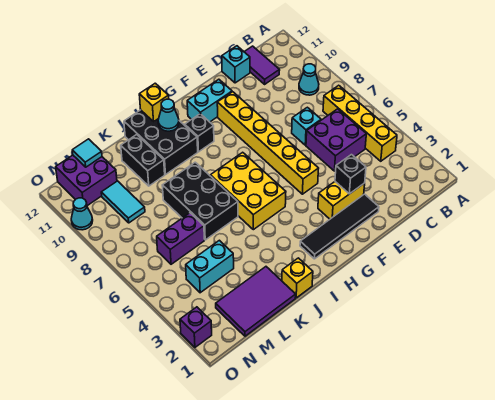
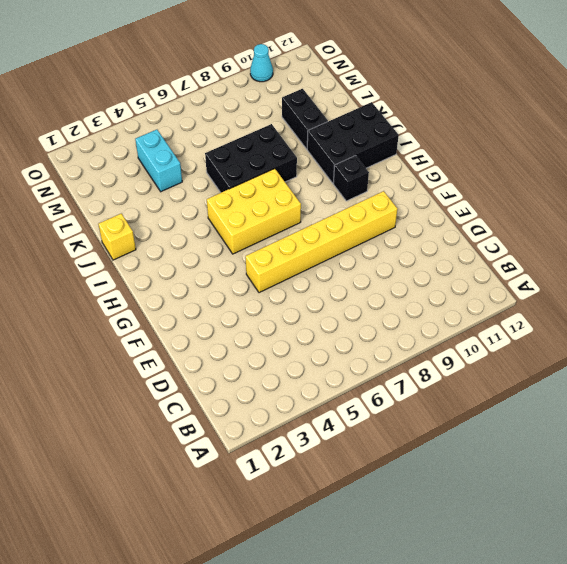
black 1x2 brick [282,89,328,149] -> black 1x2 brick turned to [121,135,165,186]
none -> yellow 1x4 brick [323,85,397,161]
none -> cyan 1x1 cone [299,64,319,95]
none -> purple 2x2 brick [306,109,366,171]

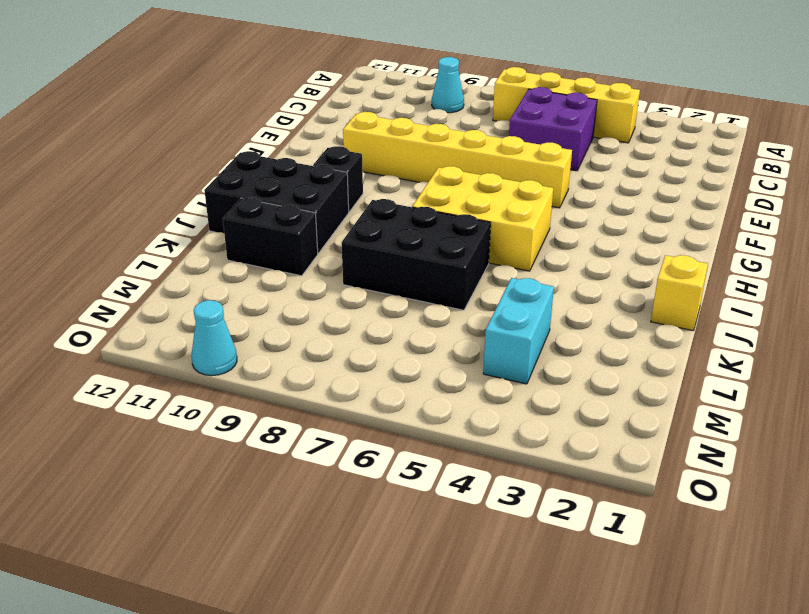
none -> purple 1x2 tile [244,46,280,84]
none -> cyan 1x1 brick [292,107,321,145]
none -> cyan 1x1 brick [222,46,250,83]

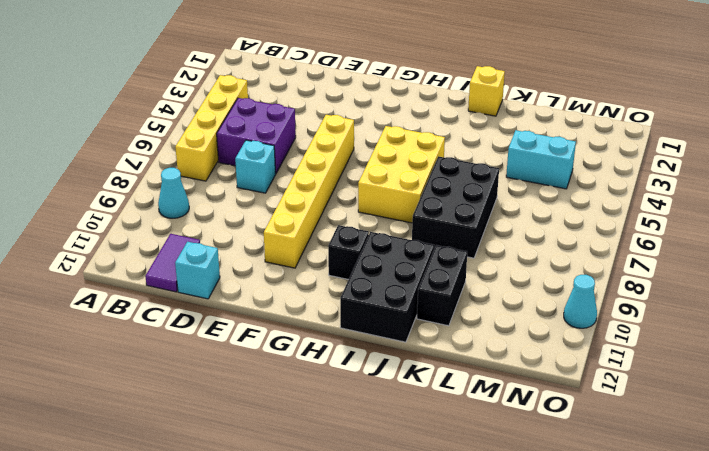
none -> black 1x4 tile [300,194,379,259]
none -> yellow 1x2 brick [318,182,365,219]
none -> cyan 1x2 brick [187,79,232,122]

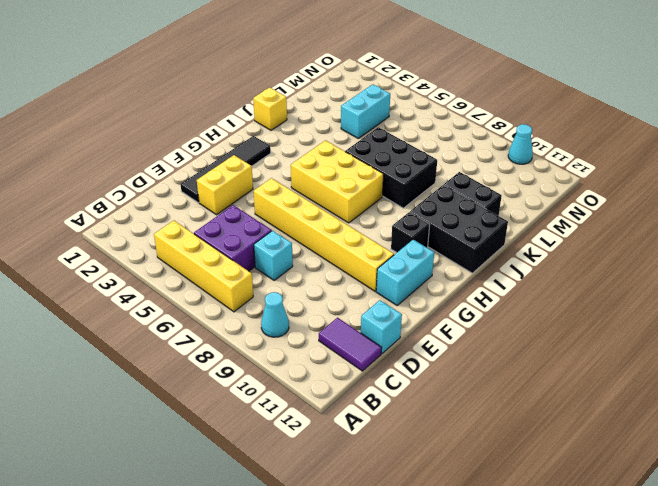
none -> purple 2x3 tile [216,267,296,336]
none -> purple 1x2 brick [157,213,204,264]
none -> cyan 1x2 tile [101,181,145,223]

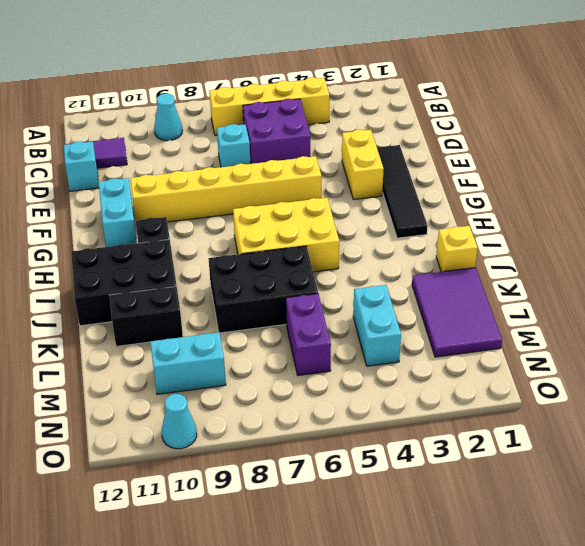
cyan 1x2 brick [150,332,226,394] -> cyan 1x2 tile [101,181,145,223]
none -> purple 2x2 brick [56,155,117,206]
none -> purple 1x1 brick [180,307,212,347]
none -> black 1x1 brick [335,155,366,194]

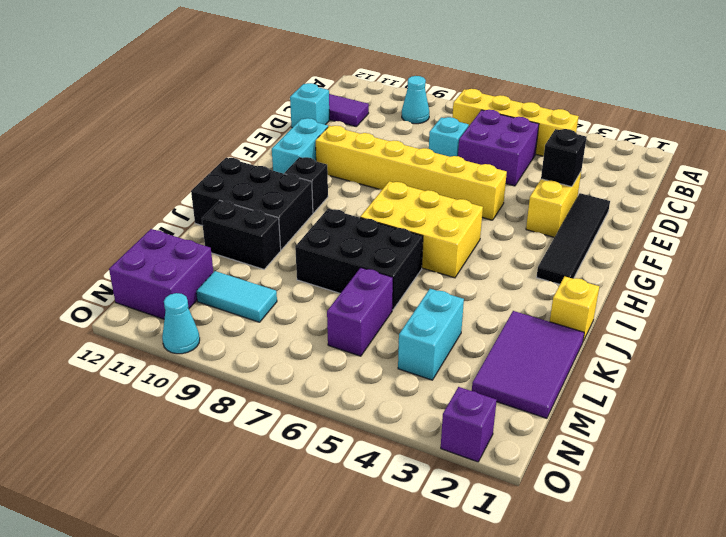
none -> cyan 1x1 cone [158,99,179,131]
none -> yellow 1x1 brick [139,83,169,121]
none -> cyan 1x1 tile [72,139,102,167]

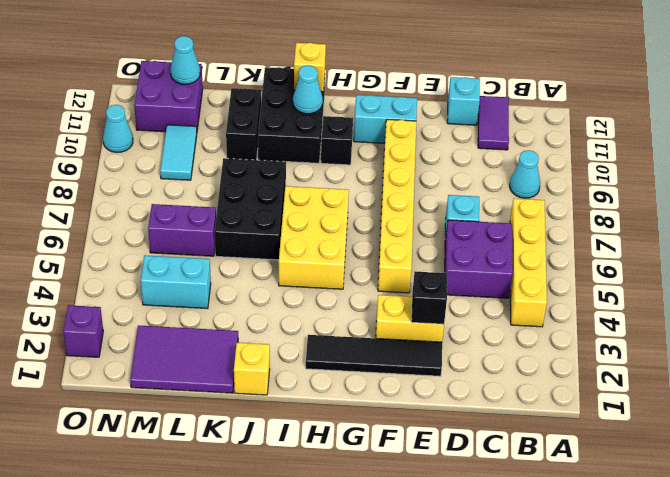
cyan 1x1 cone [170,36,200,84] -> cyan 1x1 tile [72,139,102,167]

